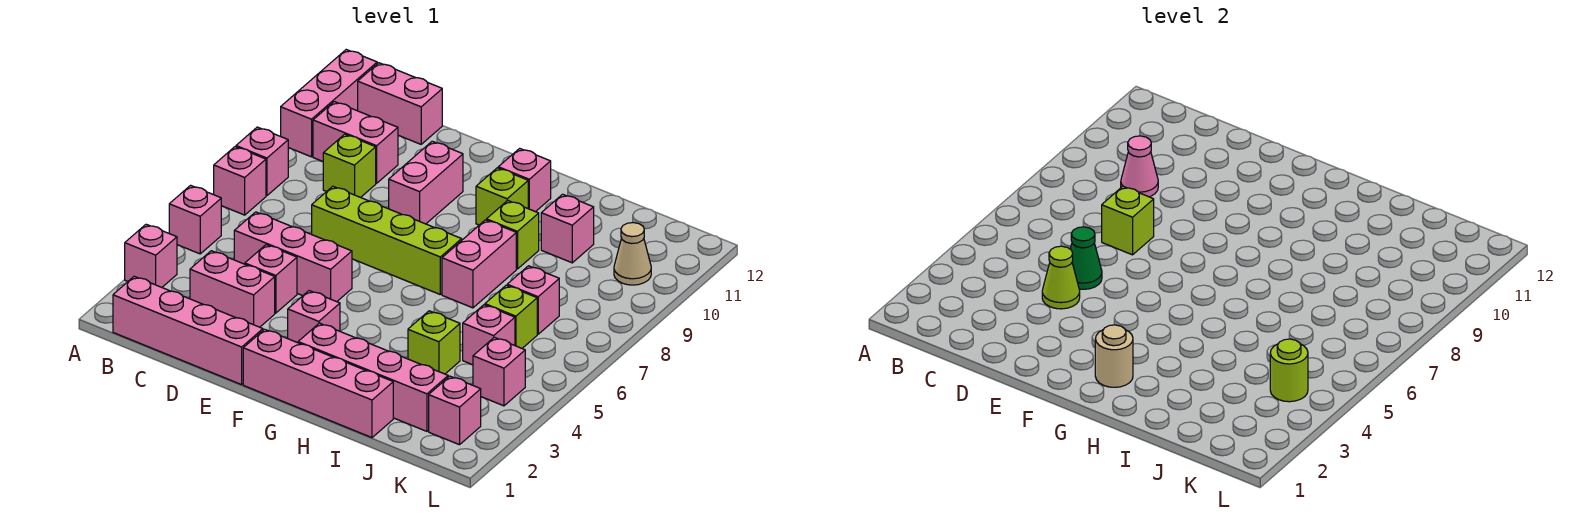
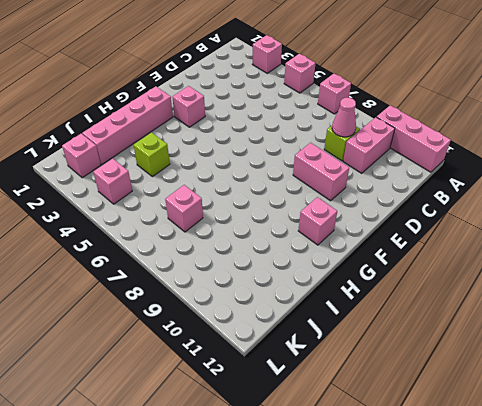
none -> pink 1x1 brick [236,127,288,196]
none -> pink 1x4 brick [113,276,263,385]
none -> pink 1x2 brick [358,63,442,144]
none -> pink 1x2 brick [190,251,275,327]

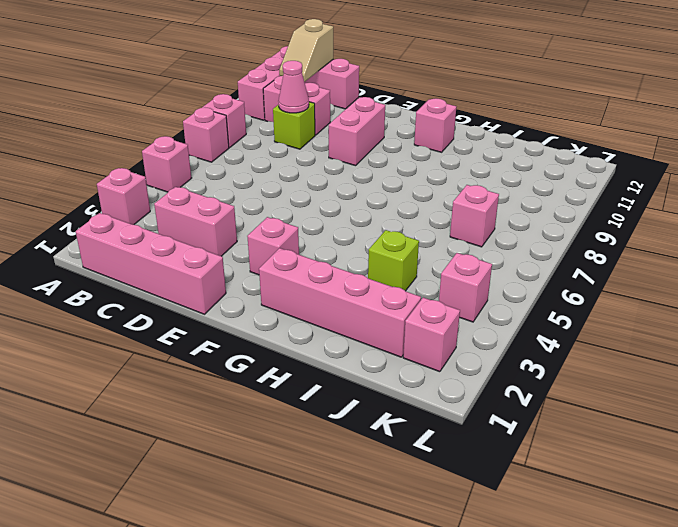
tan 1x2 slope [279,19,333,82] -> none
none -> pink 1x3 brick [234,212,352,302]
none -> pink 1x1 brick [245,245,297,313]
none -> lime 1x4 brick [312,186,462,294]
none -> pink 1x4 brick [243,329,393,438]

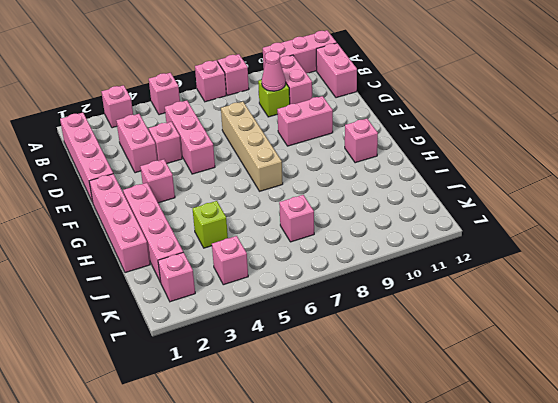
tan 1x4 brick [221,102,283,191] -> lime 1x4 brick [312,186,462,294]
none -> lime 1x1 brick [476,168,528,225]
none -> pink 1x2 brick [442,220,516,308]
none -> lime 1x1 brick [486,201,539,269]
none -> pink 1x1 brick [541,194,594,263]

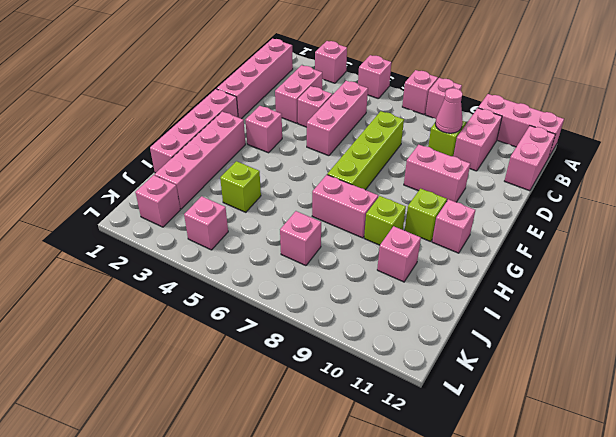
none -> pink 1x1 brick [463,305,515,365]
none -> lime 1x1 brick [485,285,537,348]
none -> tan 1x1 cone [614,223,651,285]
none -> lime 1x1 cone [1042,246,1080,309]

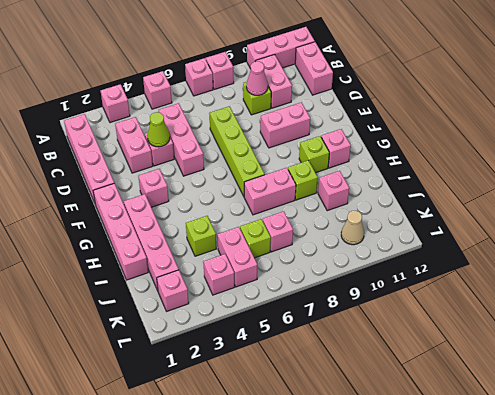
pink 1x2 brick [217,227,257,287] -> pink 1x1 brick [463,305,515,365]
none -> green 1x1 cone [1070,227,1102,289]
none -> lime 1x1 brick [1102,186,1154,255]
none -> tan 1x1 round brick [1095,325,1133,387]
none -> lime 1x1 round brick [1270,339,1308,402]

